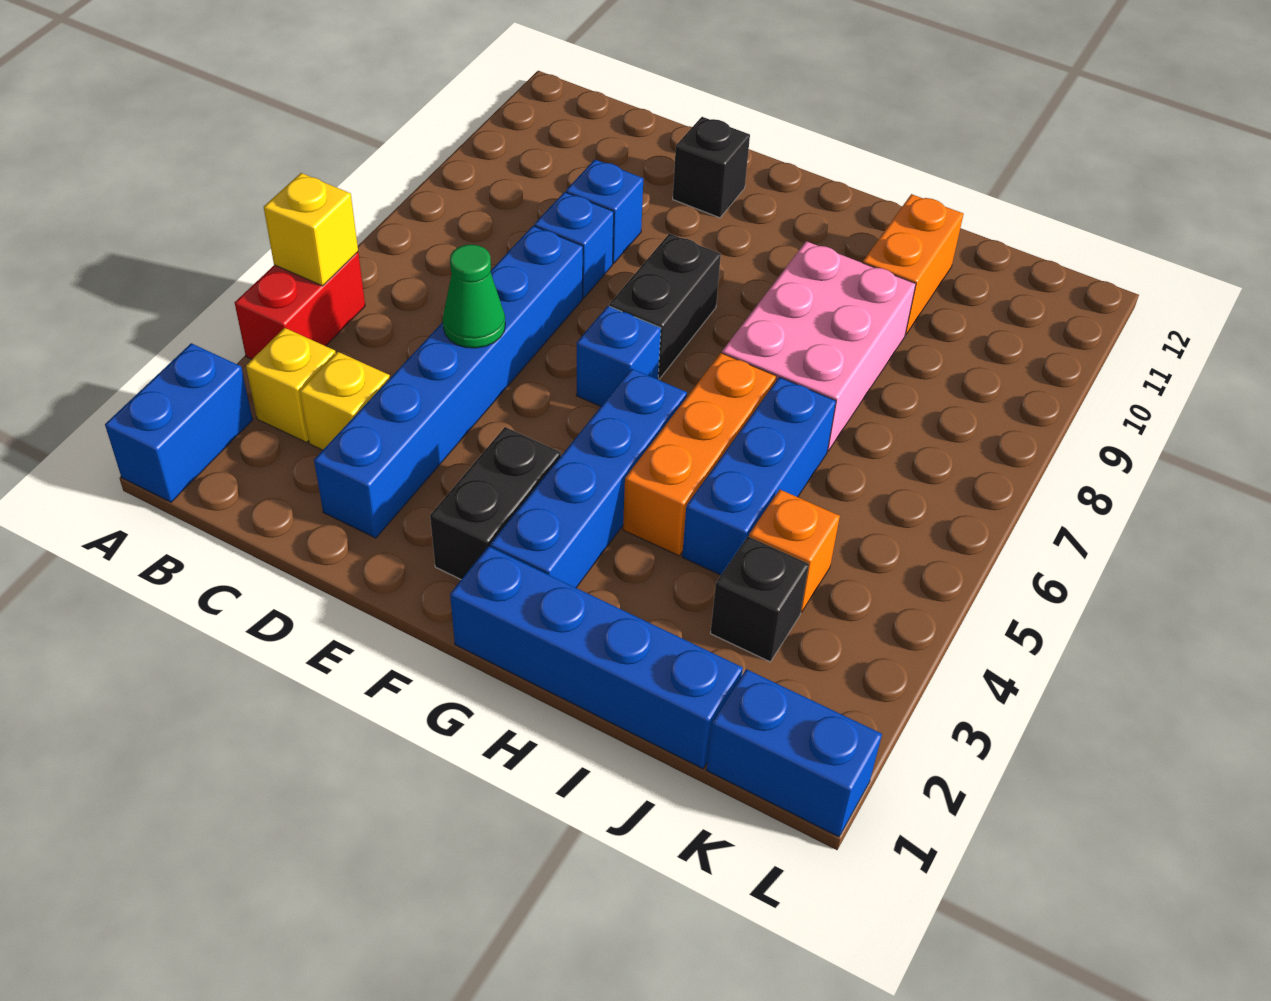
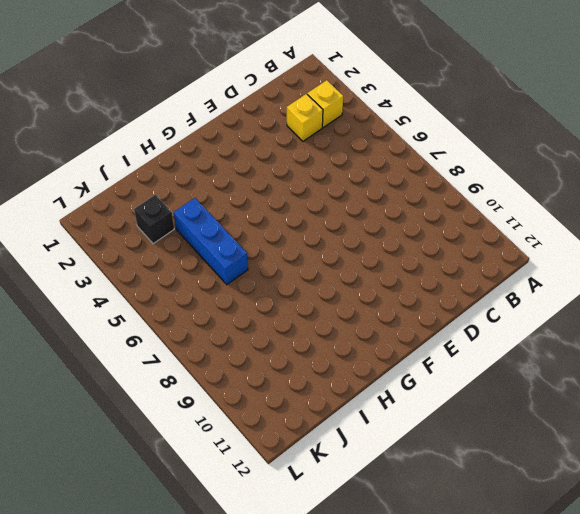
none -> blue 1x2 brick [105,343,253,502]
none -> red 1x2 brick [235,252,365,359]
none -> blue 1x6 brick [314,226,583,538]

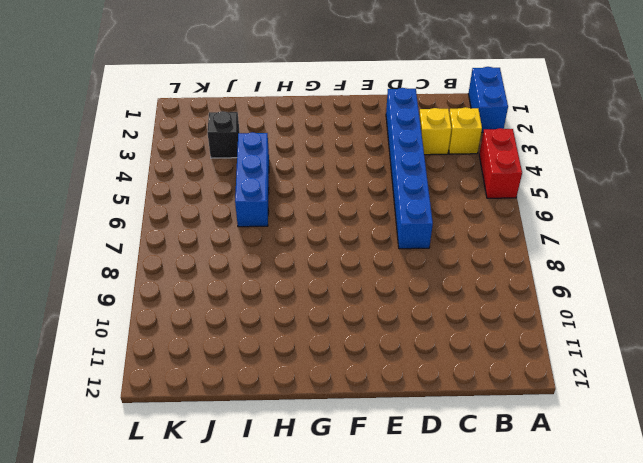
none -> blue 1x1 brick [534,192,614,298]
none -> blue 1x1 brick [566,160,643,263]
none -> black 1x1 brick [673,117,750,218]

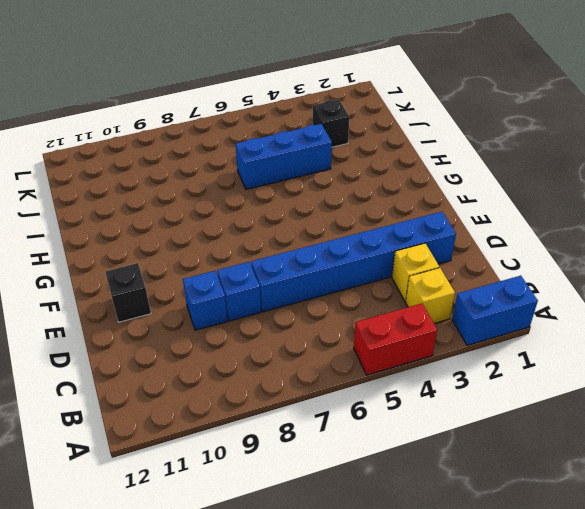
none -> black 1x2 brick [430,427,561,580]
none -> blue 1x1 brick [577,306,661,406]
none -> black 1x2 brick [609,234,721,379]

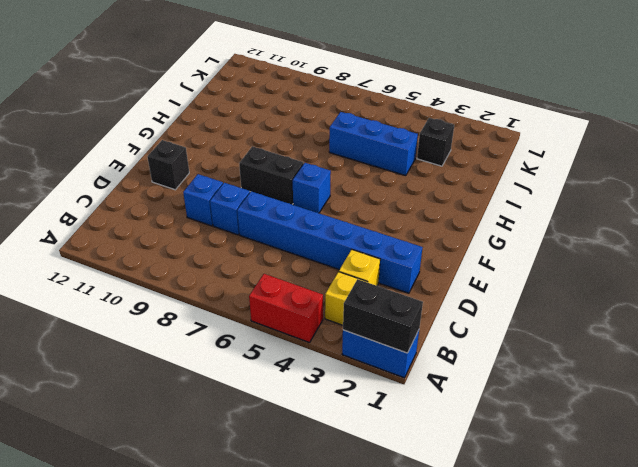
black 1x2 brick [343,279,423,353] -> black 1x2 brick moved to [430,427,561,580]
none -> blue 1x4 brick [450,546,743,769]
none -> blue 1x4 brick [490,369,687,588]
none -> orange 1x3 brick [623,353,776,556]

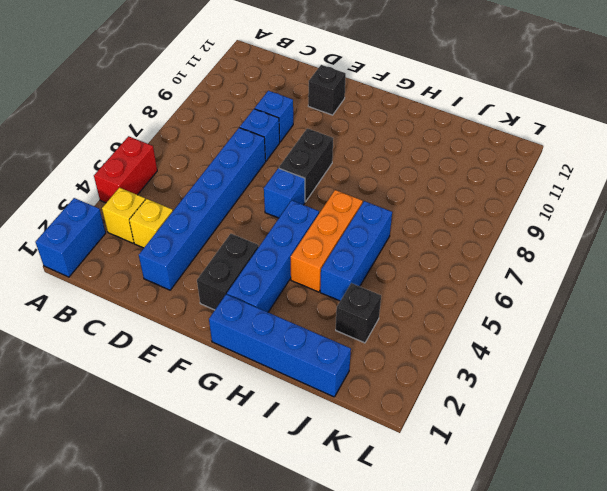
none -> pink 2x3 brick [722,241,916,451]
none -> orange 1x2 brick [863,194,964,335]
none -> orange 1x1 brick [749,490,840,612]

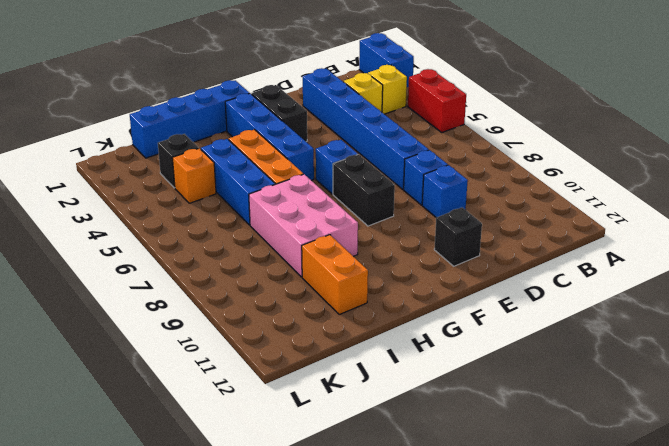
none -> blue 1x2 brick [707,669,882,837]
none -> yellow 1x1 brick [264,173,358,286]
none -> green 1x1 cone [443,244,505,348]

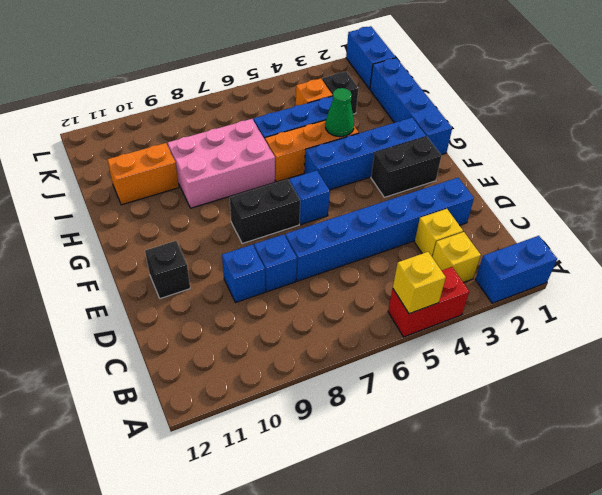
green 1x1 cone [325,88,354,137] -> green 1x1 cone moved to [443,244,505,348]

